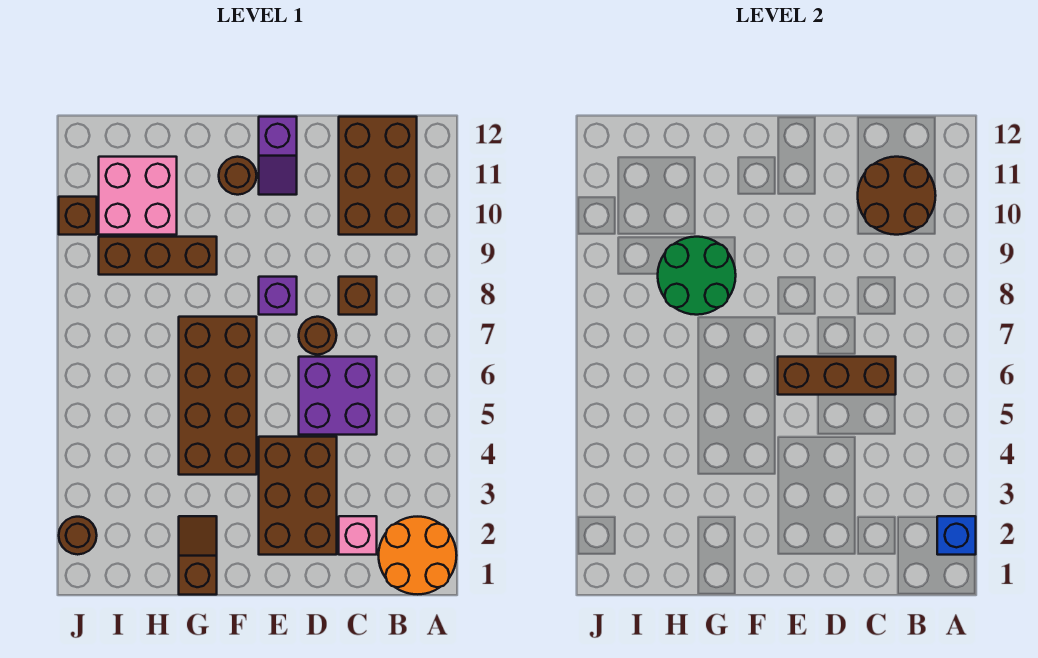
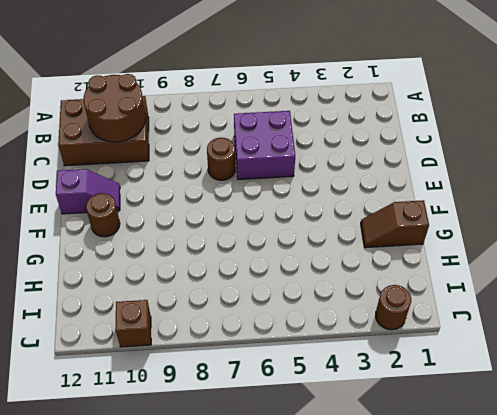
none -> orange 2x2 round brick [379,517,457,594]
none -> pink 1x1 brick [339,516,377,555]
none -> brown 1x1 brick [339,277,377,315]

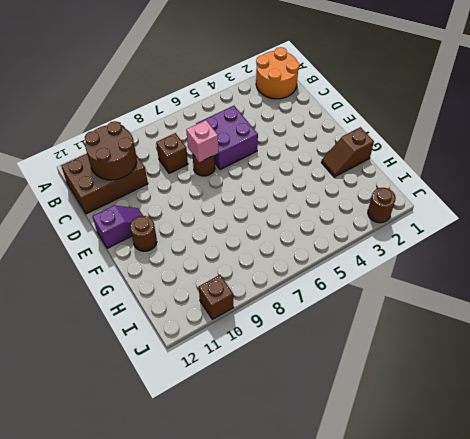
pink 1x1 brick [186,120,219,162] -> pink 1x1 brick moved to [339,516,377,555]
none -> brown 2x3 brick [259,437,337,555]
none -> purple 1x1 brick [259,277,297,315]
none -> brown 2x4 brick [179,317,257,475]

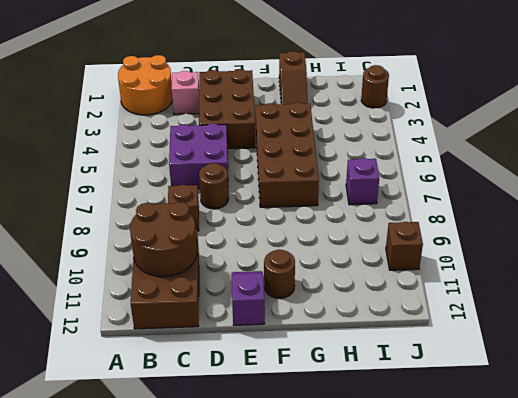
purple 1x1 brick [346,158,379,205] -> purple 1x1 brick moved to [259,277,297,315]
none -> brown 1x3 brick [99,237,217,275]
none -> pink 2x2 brick [99,157,177,235]
none -> blue 1x1 brick [937,516,976,555]

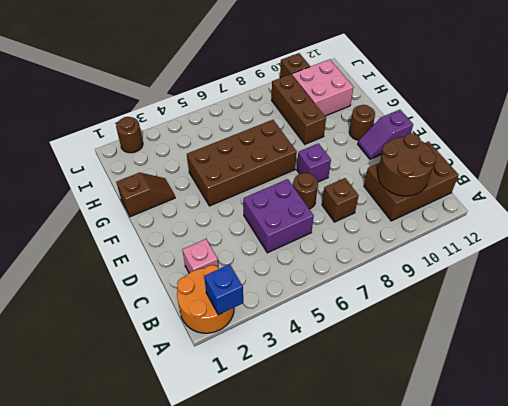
none -> brown 2x3 brick [259,437,337,555]
none -> brown 1x3 brick [778,357,896,395]
none -> green 2x2 round brick [658,237,736,315]

